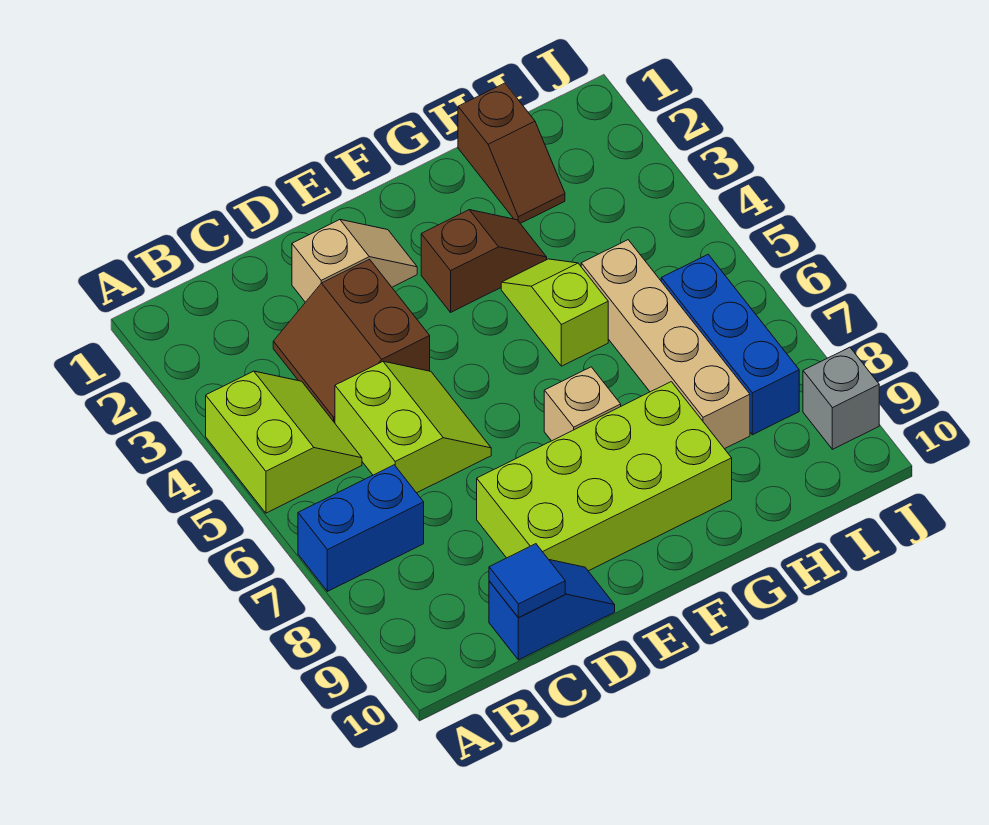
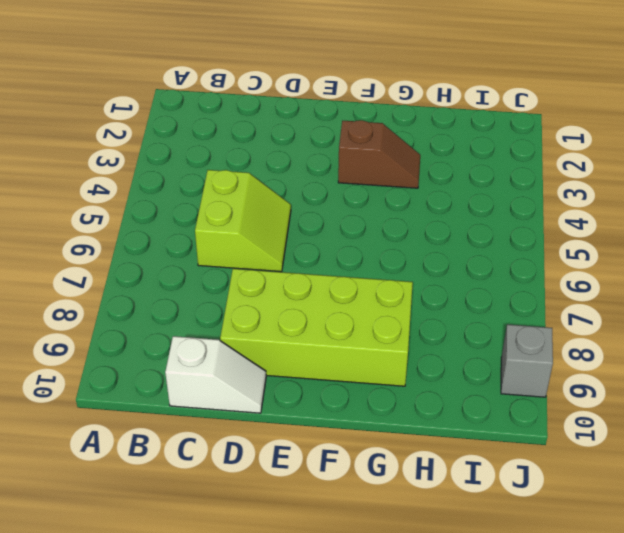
white 1x2 slope [165,336,266,413] -> blue 1x2 slope [489,560,615,660]
none -> lime 2x2 slope [206,371,362,513]
none -> blue 1x2 brick [298,465,424,591]
none -> brown 2x2 slope [273,259,430,423]

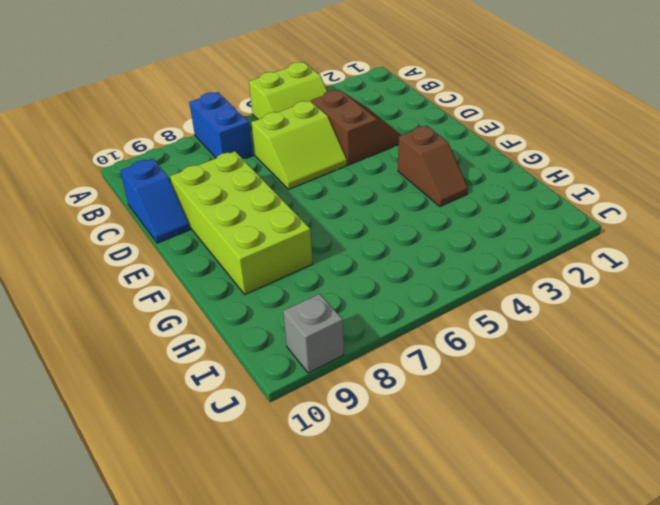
brown 2x2 slope [311,90,401,165] -> brown 2x2 slope turned to [273,259,430,423]
none -> tan 1x2 slope [292,220,417,302]
none -> tan 1x1 brick [544,367,621,441]
none -> lime 1x2 slope [501,259,608,366]

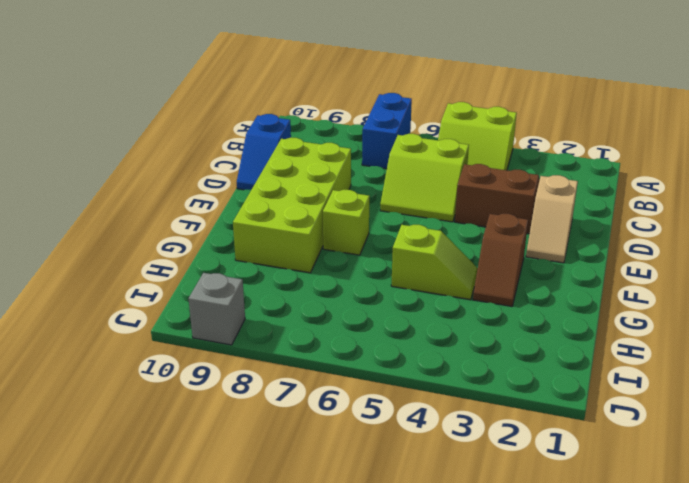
lime 1x1 brick [323,190,370,255] -> tan 1x1 brick [544,367,621,441]
none -> brown 1x2 slope [458,83,565,223]
none -> tan 1x4 brick [581,240,750,449]
none -> blue 1x3 brick [661,254,799,435]

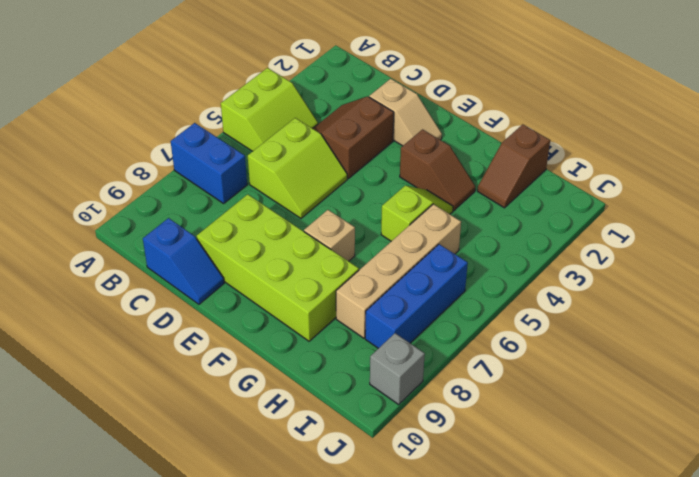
none -> blue 1x1 tile [489,544,565,618]

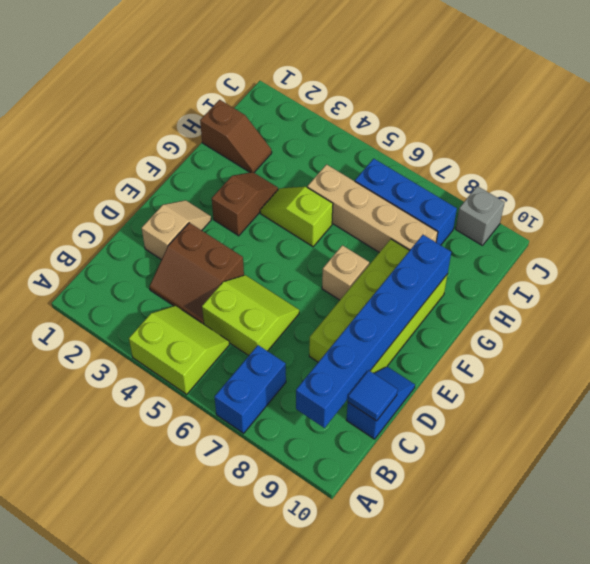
blue 1x6 brick [296,235,451,428] -> none

